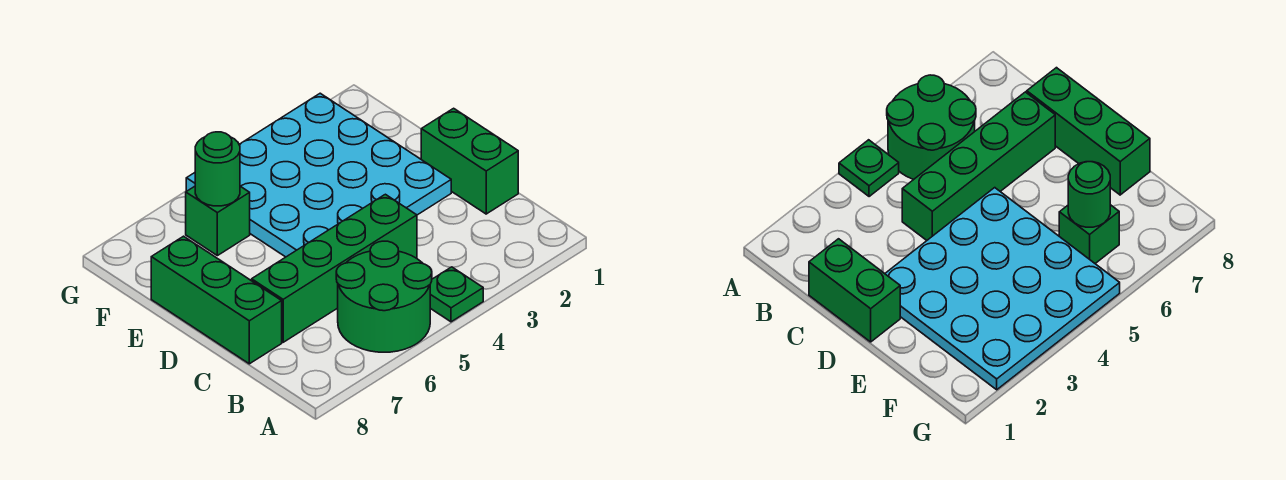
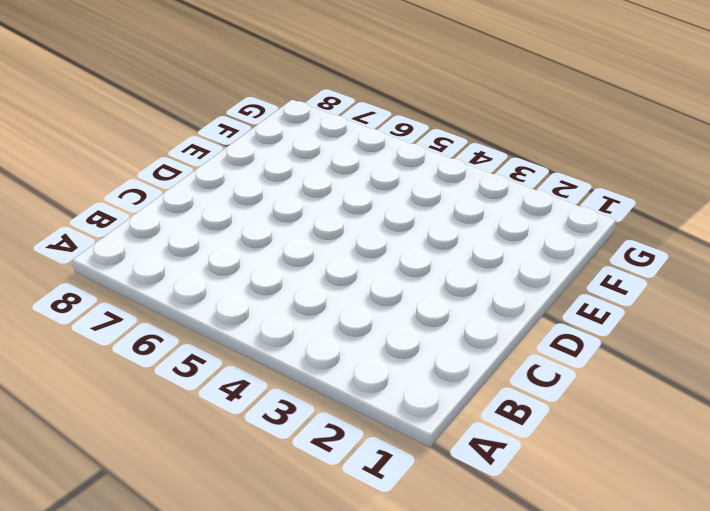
none -> green 1x1 plate [430,267,483,322]
none -> green 2x2 round brick [336,241,432,352]

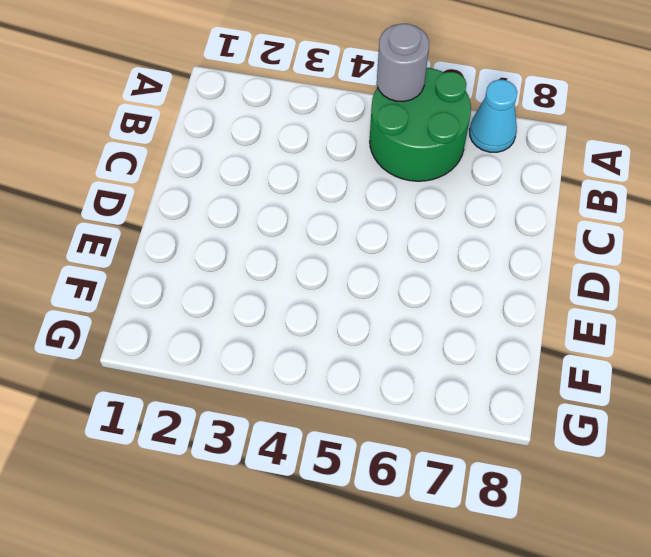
grey 1x1 round brick [377,24,429,102] -> none
cyan 1x1 cone [470,80,517,152] -> none
none -> green 1x1 plate [430,267,483,322]
none -> green 1x2 brick [421,108,518,214]

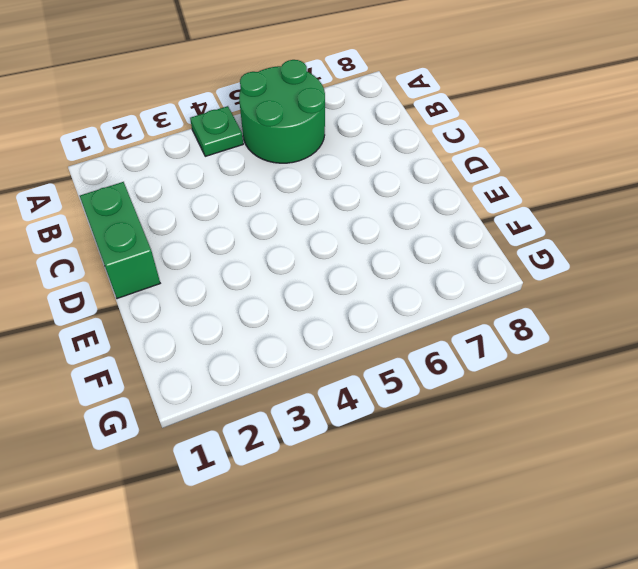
none -> green 1x4 brick [252,194,417,342]
none -> green 1x3 brick [151,236,282,364]

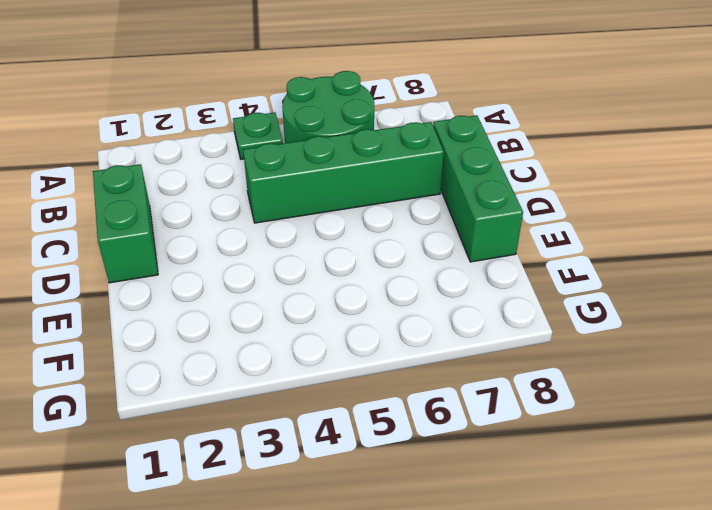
none -> cyan 4x4 plate [186,93,451,257]
none -> green 1x1 brick [186,186,250,256]

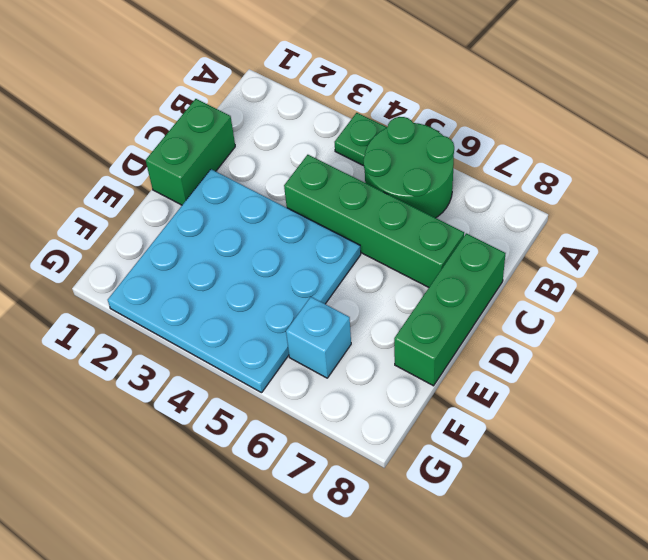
cyan 1x1 brick [286,297,351,378] -> green 1x1 brick [186,186,250,256]
none -> green 1x1 round brick [195,132,240,206]

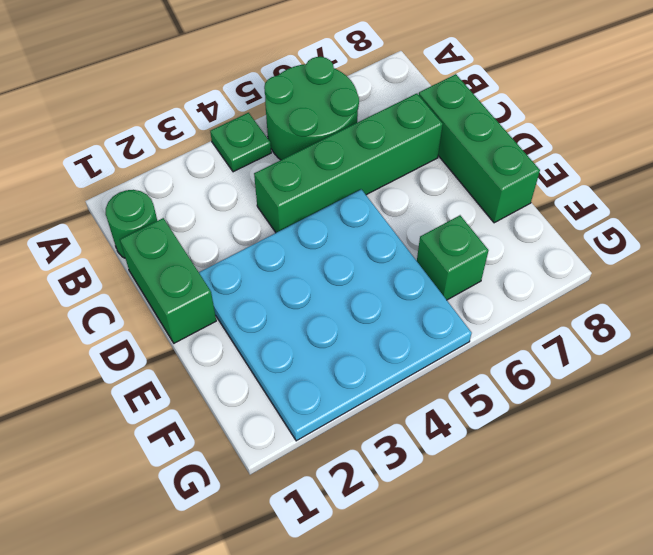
green 1x1 round brick [106,190,157,258] -> green 1x1 round brick moved to [195,132,240,206]

